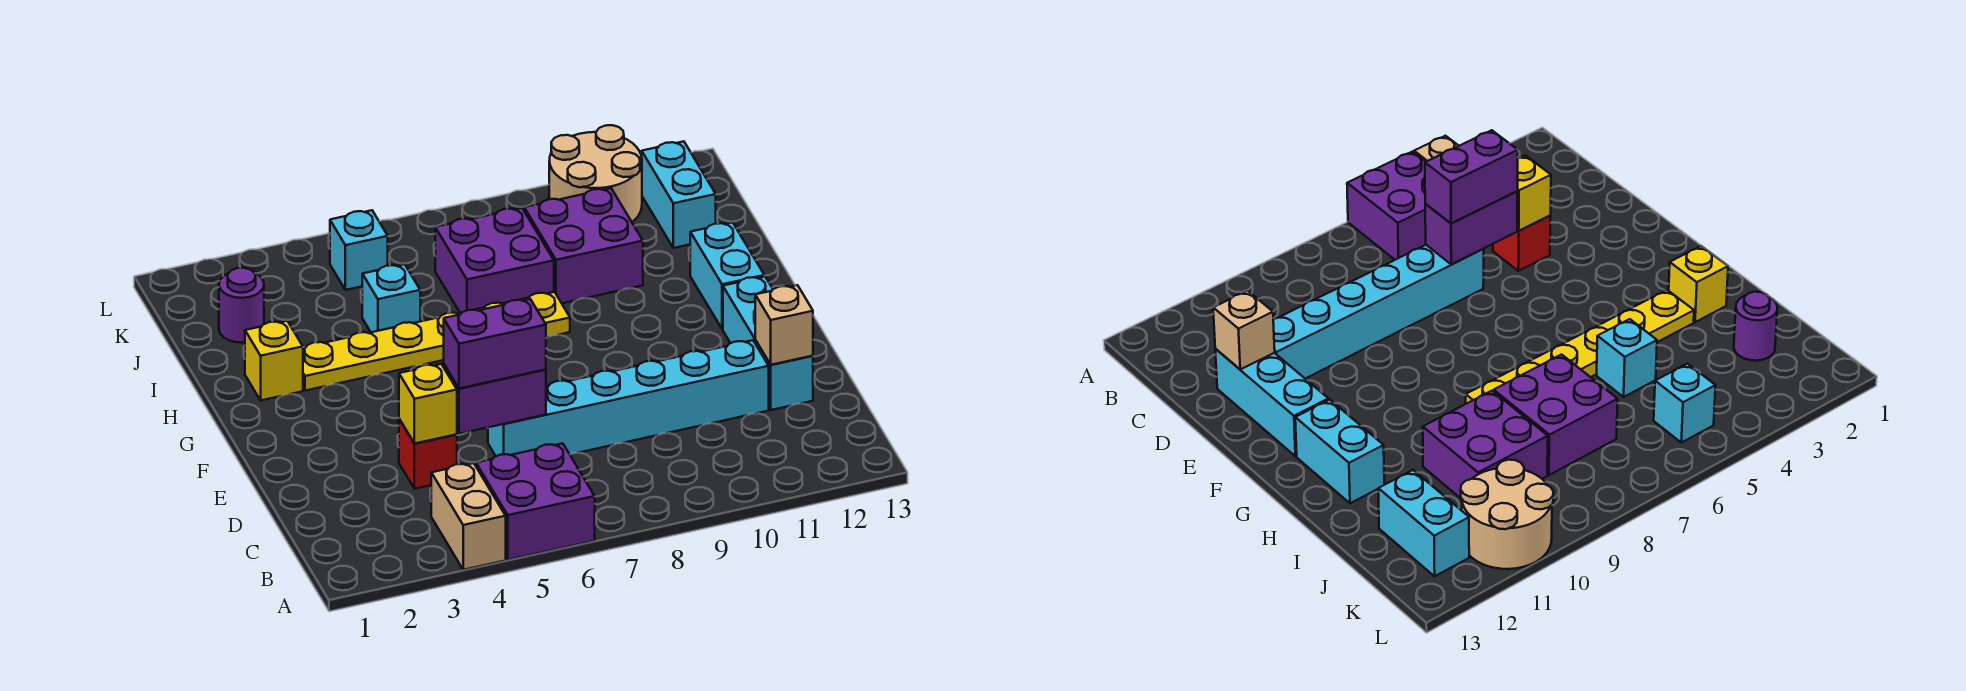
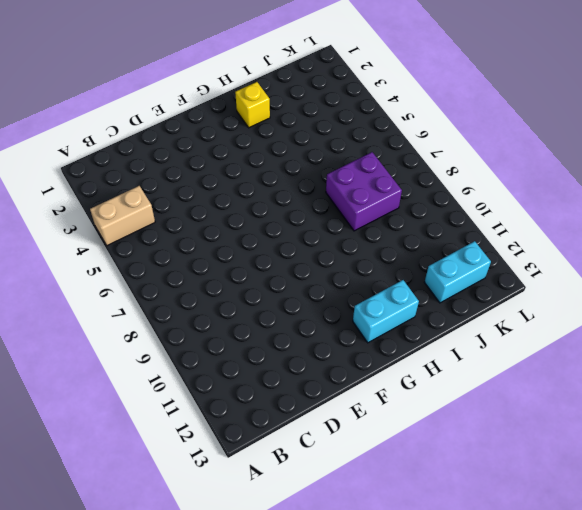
none -> purple 2x2 brick [476,443,595,560]
none -> red 1x1 brick [399,419,457,489]
none -> cyan 1x6 brick [488,340,769,456]

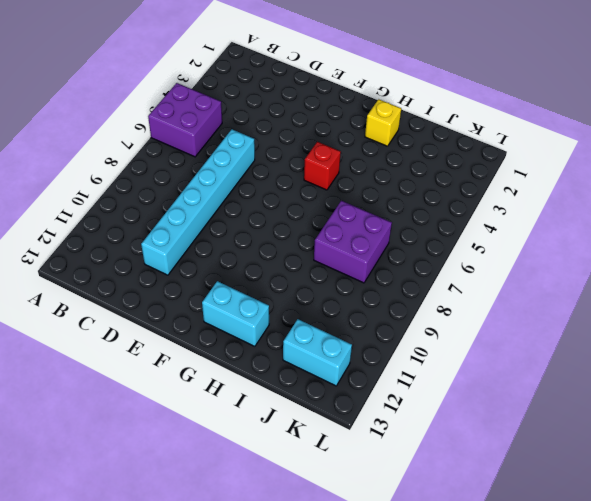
red 1x1 brick [304,142,341,190] -> red 1x1 brick moved to [399,419,457,489]
none -> tan 1x2 brick [431,463,506,570]
none -> cyan 1x3 brick [723,276,813,410]
none -> yellow 1x6 plate [303,292,570,391]

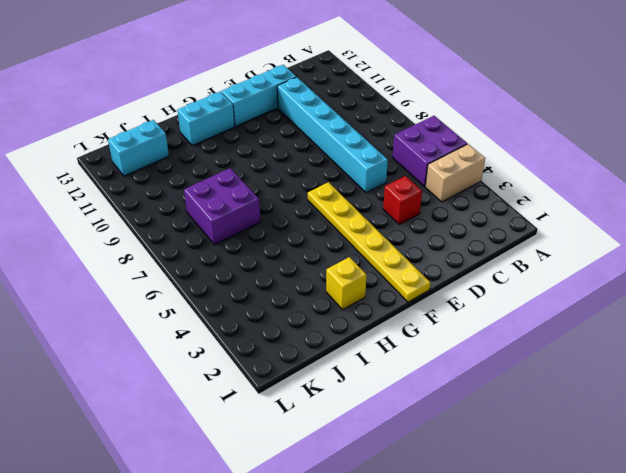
yellow 1x6 plate [308,182,431,302] -> yellow 1x6 plate moved to [303,292,570,391]
none -> cyan 1x1 brick [362,264,420,332]
none -> purple 2x2 brick [524,188,643,303]
none -> purple 1x1 round brick [219,268,264,343]

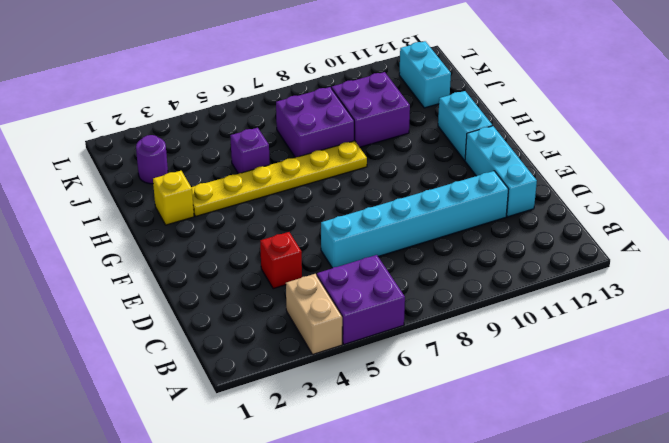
purple 1x1 brick [230,128,270,174] -> cyan 1x1 brick [362,264,420,332]
none -> cyan 1x1 brick [330,210,388,290]
none -> tan 2x2 round brick [549,125,642,222]
none -> yellow 1x1 brick [399,364,457,444]

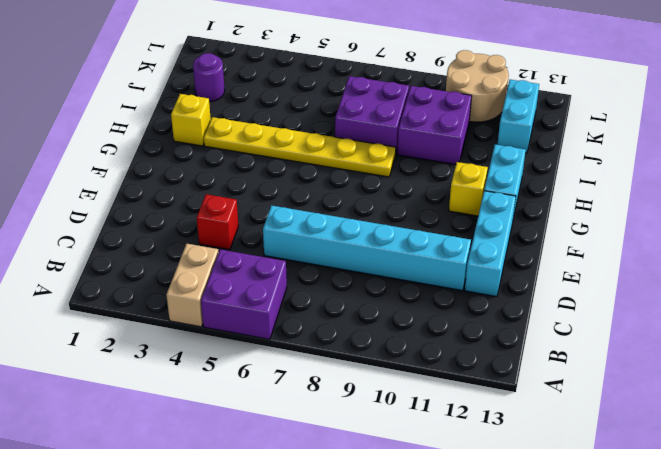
yellow 1x1 brick [449,162,488,216] -> yellow 1x1 brick moved to [399,364,457,444]
none -> cyan 1x1 brick [362,264,420,332]
none -> cyan 1x1 brick [330,210,388,290]
none -> purple 1x2 brick [444,365,546,434]

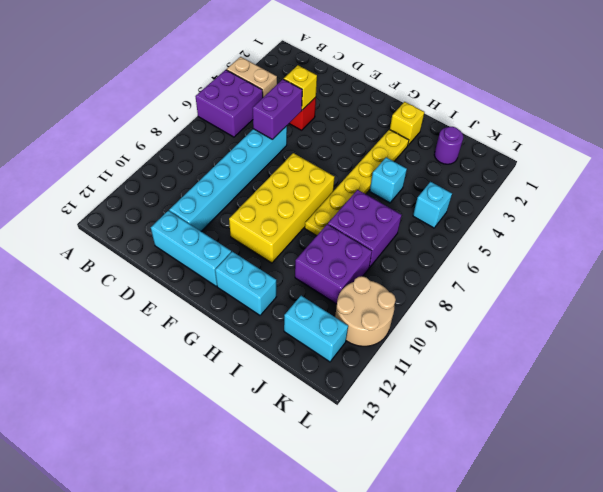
yellow 2x4 brick [229,153,335,263] -> none
none -> tan 1x1 brick [755,285,813,365]
none -> purple 1x2 brick [444,299,546,388]

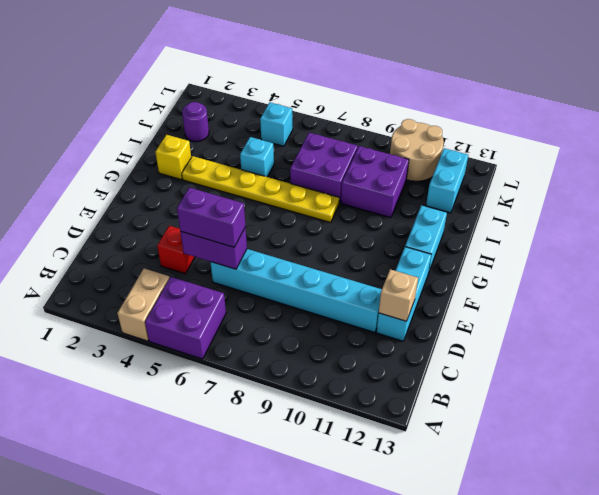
none -> yellow 1x1 brick [399,364,457,444]

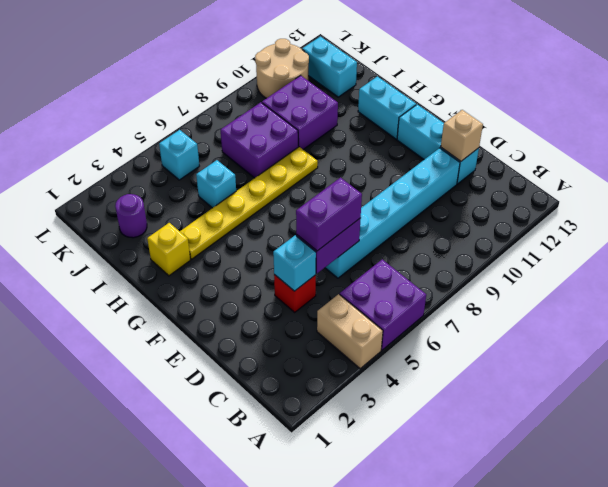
cyan 1x1 brick [273,235,316,291] -> yellow 1x1 brick [399,364,457,444]

